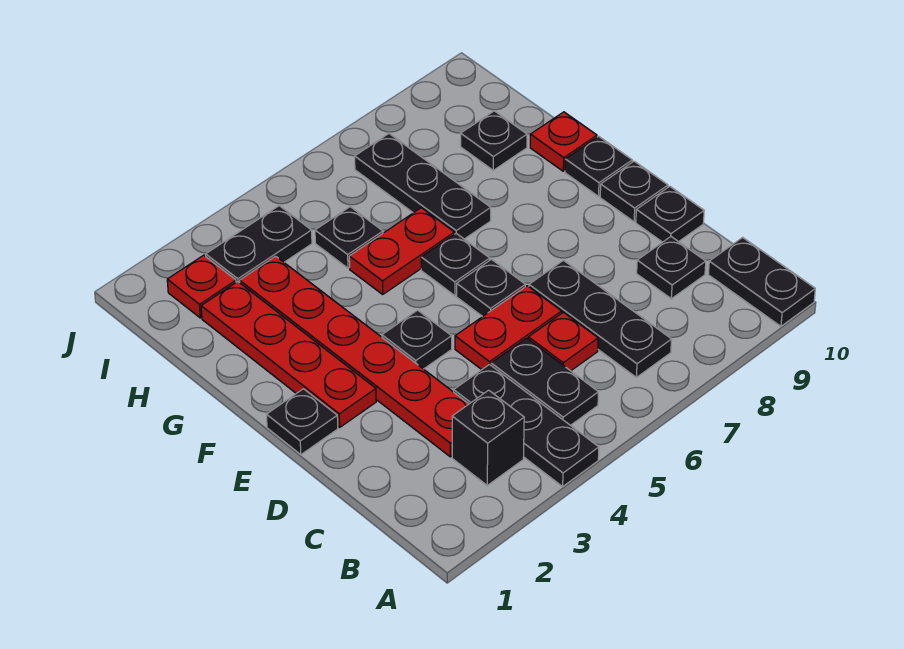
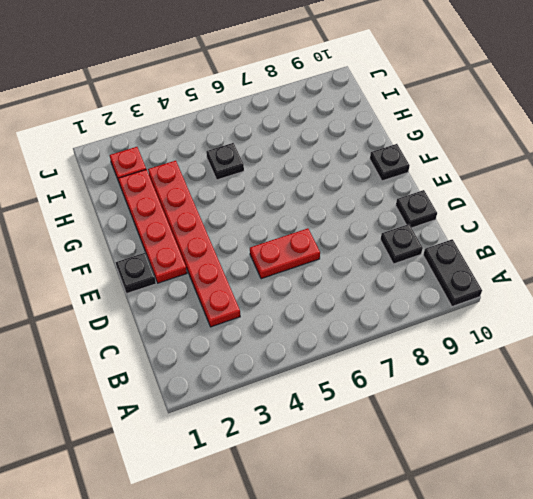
none -> black 1x3 plate [454,364,599,487]
none -> black 1x1 brick [452,390,524,485]
none -> black 1x2 plate [491,338,599,425]

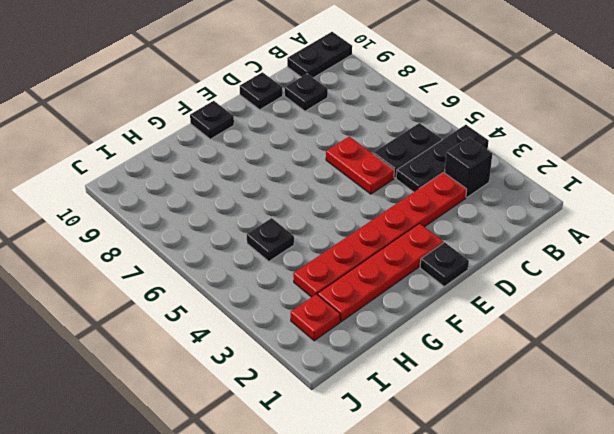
none -> black 1x3 plate [529,260,672,377]
none -> red 1x1 plate [528,312,598,371]
none -> black 1x1 plate [382,310,452,369]

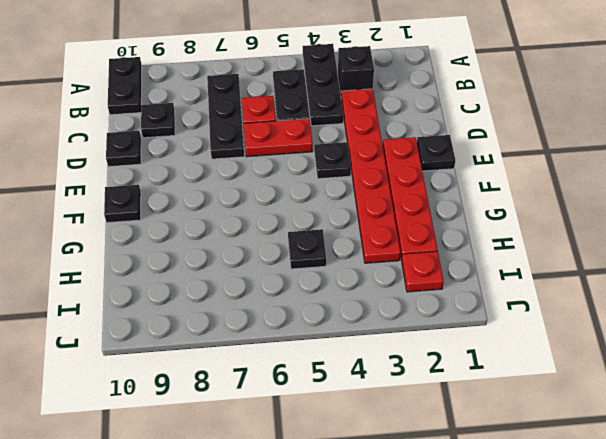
none -> black 1x1 plate [457,259,525,317]
none -> black 1x1 plate [600,161,668,222]
none -> black 1x1 plate [421,233,490,296]

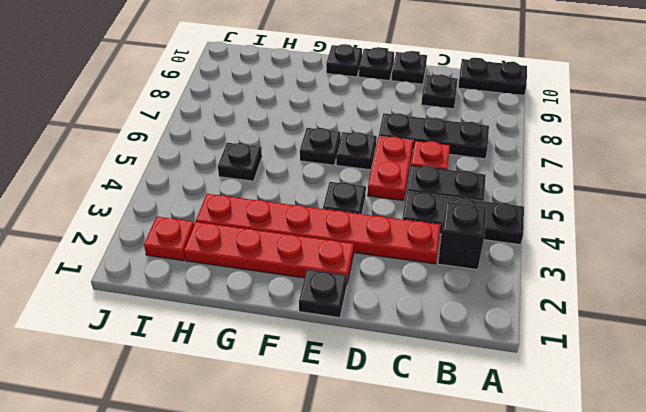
none -> red 1x2 plate [349,208,455,294]
none -> black 1x3 plate [355,134,491,239]
none -> red 1x1 plate [530,112,597,171]

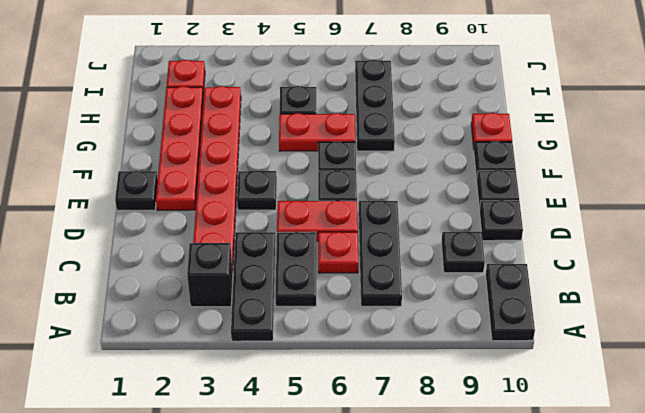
none -> black 1x1 plate [461,111,527,170]
none -> black 1x2 plate [206,206,312,283]

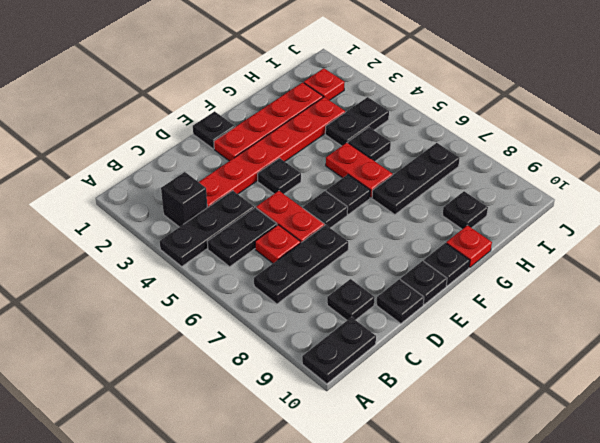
black 1x2 plate [325,97,389,146] -> black 1x2 plate turned to [206,206,312,283]

